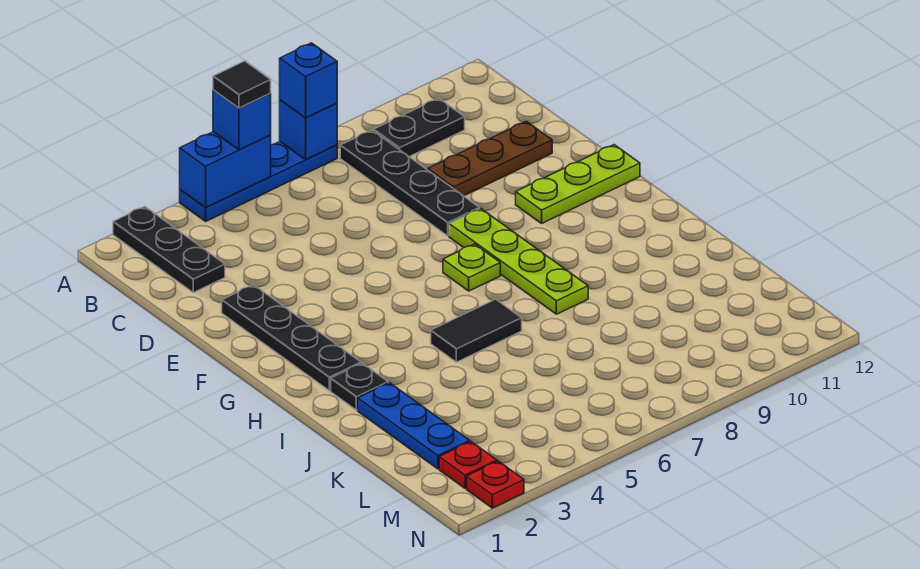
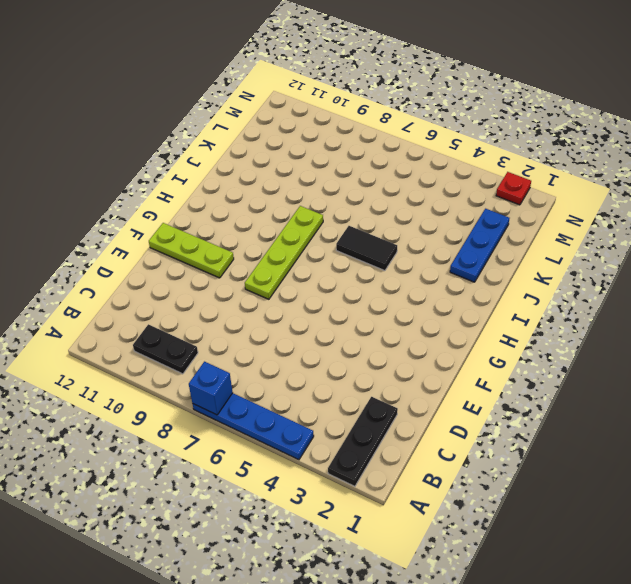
none -> black 1x4 plate [340,130,479,236]
none -> brown 1x3 plate [428,121,552,196]
none -> black 1x4 plate [222,285,361,391]

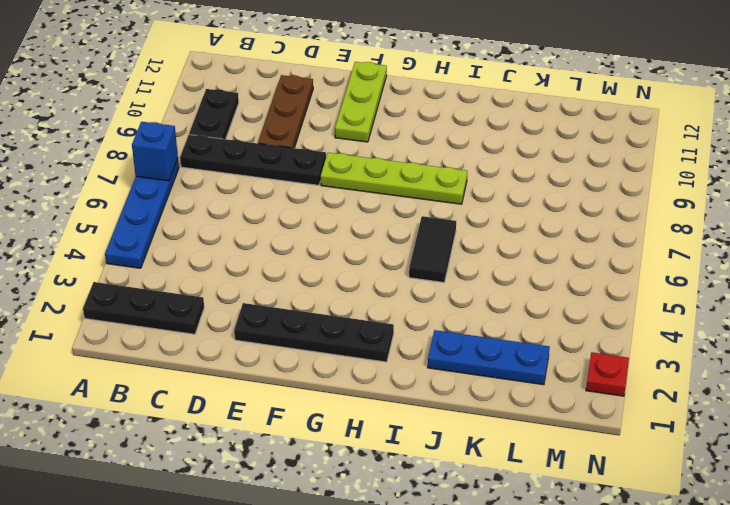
none -> lime 1x1 plate [443,244,500,291]
none -> black 1x1 plate [331,363,388,410]
none -> red 1x1 plate [439,442,497,488]

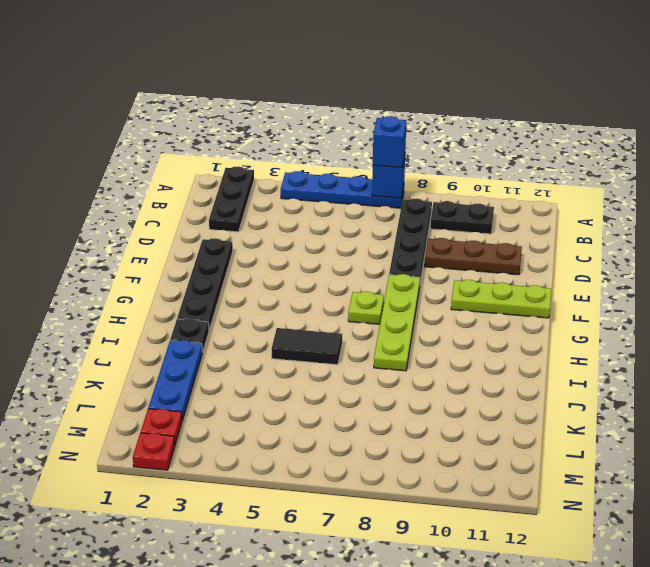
none -> blue 1x2 brick [180,132,271,207]
none -> blue 1x1 brick [213,90,271,150]
none -> black 1x1 tile [213,61,271,108]

